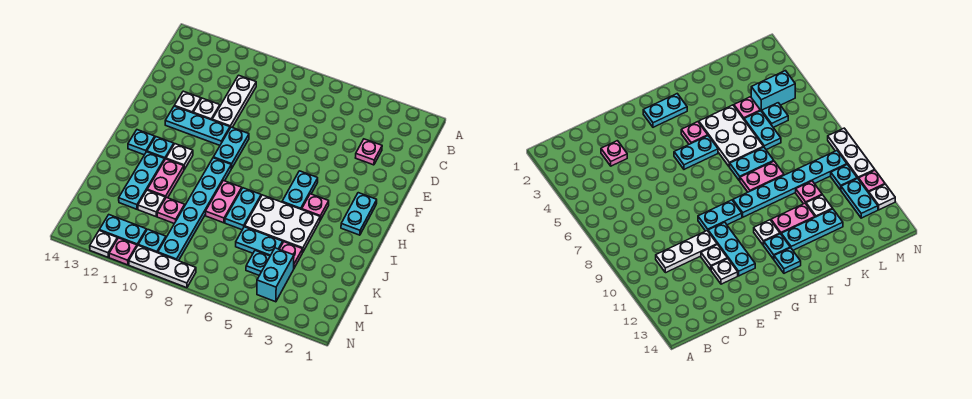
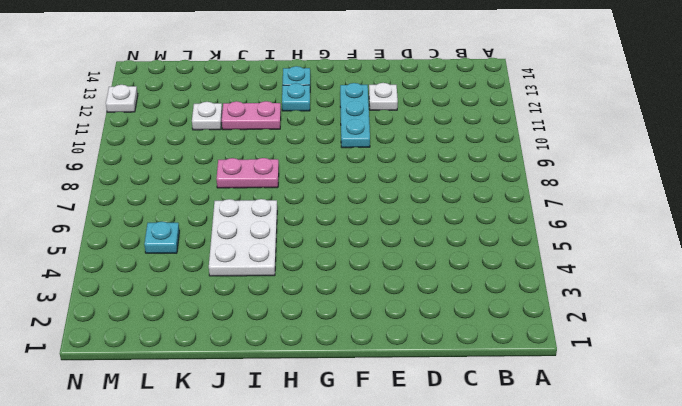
none -> white 1x3 plate [212,75,256,128]
none -> pink 1x1 plate [356,139,382,165]
none -> white 1x1 plate [193,98,220,120]

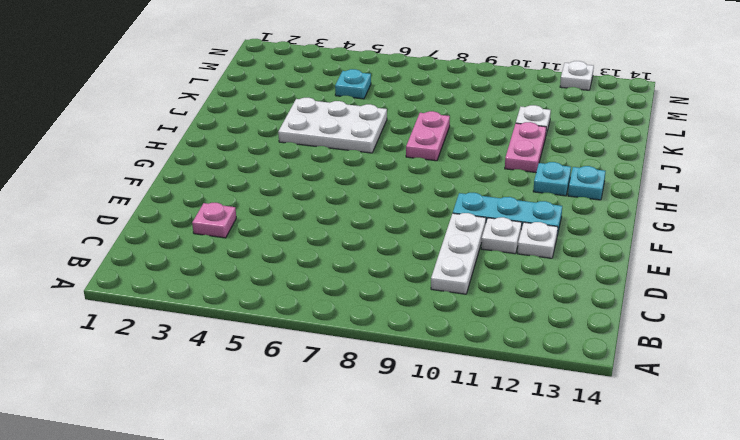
none -> cyan 1x2 plate [213,127,249,168]
none -> cyan 1x2 plate [341,193,377,235]
none -> cyan 1x2 plate [282,171,318,209]

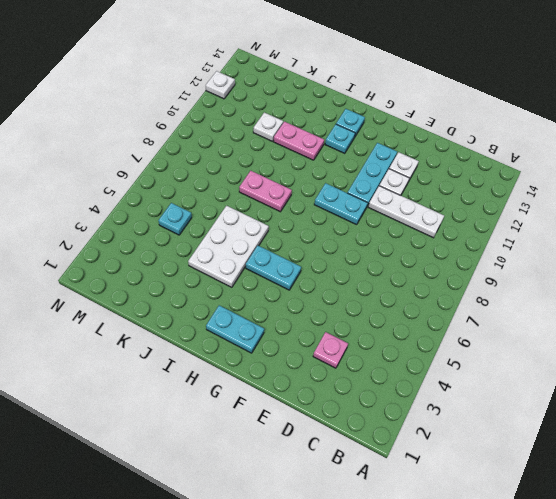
none -> pink 1x1 plate [302,194,329,220]
none -> cyan 1x6 plate [158,158,232,261]
none -> white 1x1 plate [166,144,193,169]

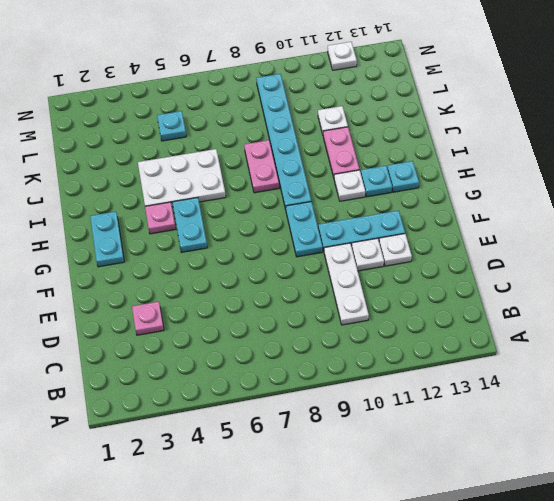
none -> cyan 1x2 plate [225,188,261,230]
none -> cyan 1x3 plate [119,152,165,209]
none -> pink 1x1 plate [279,242,303,268]

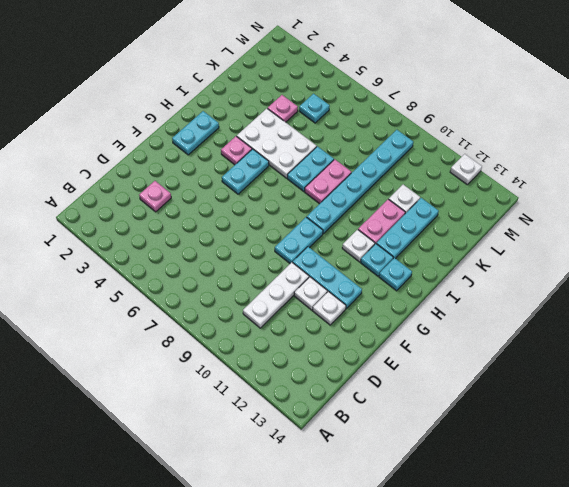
none -> cyan 1x2 plate [236,227,283,256]
none -> pink 1x1 plate [157,197,185,224]
none -> cyan 1x2 brick [257,248,294,302]

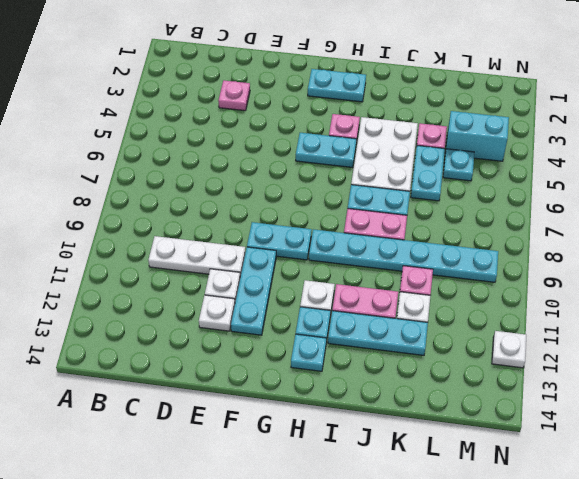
none -> cyan 1x1 plate [138,229,166,253]
none -> cyan 1x2 plate [99,215,147,246]
none -> white 1x3 plate [129,246,196,288]

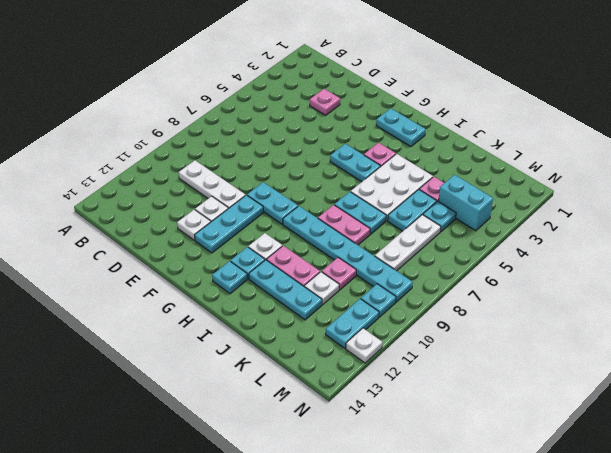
white 1x3 plate [375,215,441,271] -> white 1x3 plate moved to [129,246,196,288]
none -> pink 1x1 plate [109,238,137,265]

